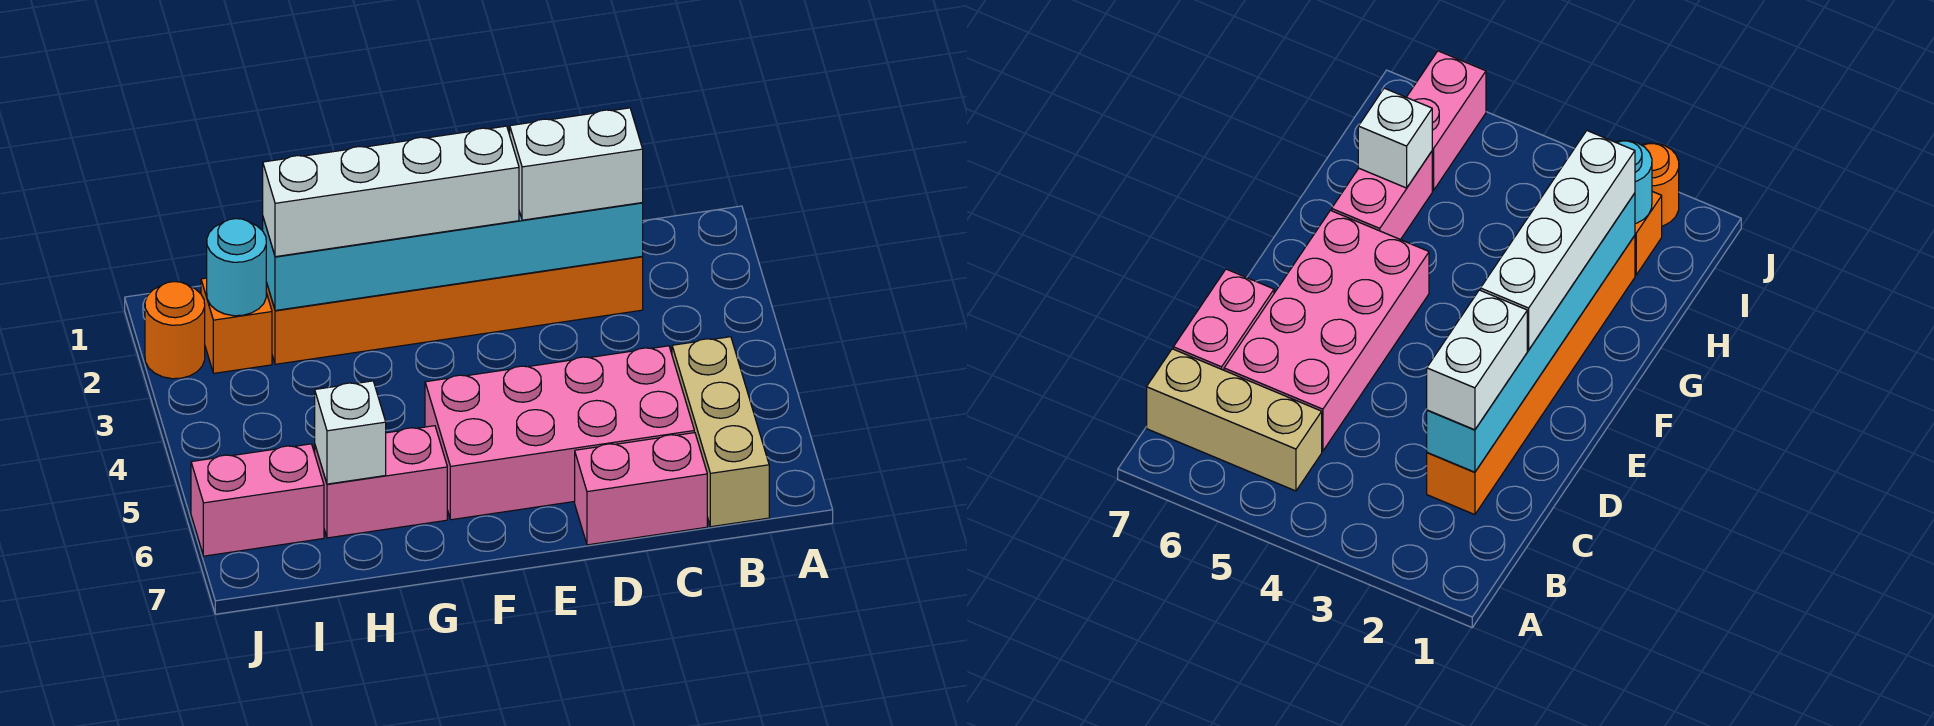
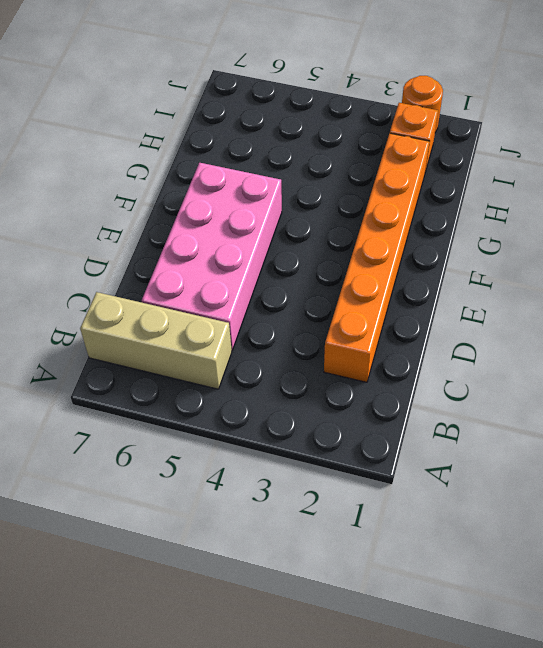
none -> pink 1x2 brick [575,433,707,545]
none -> pink 1x2 brick [315,426,447,538]
none -> pink 1x2 brick [191,444,324,556]

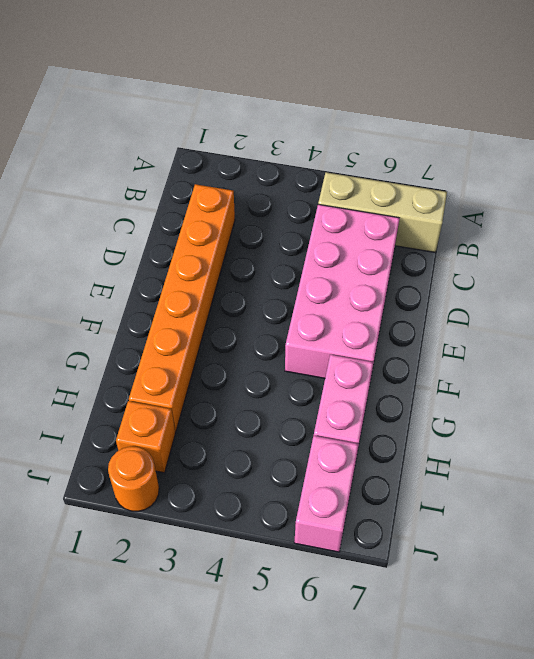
none -> pink 1x2 brick [575,433,707,545]
none -> cyan 1x6 brick [263,203,643,311]
none -> white 1x1 brick [315,381,386,484]

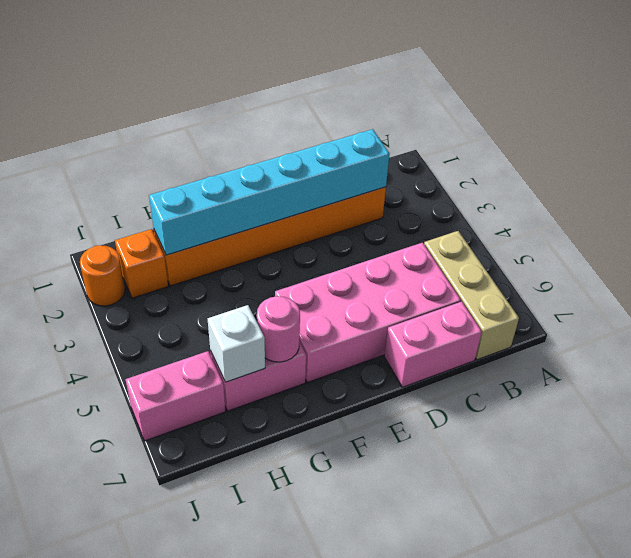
pink 1x1 round brick [257,296,300,362] -> none
none -> cyan 1x1 round brick [207,219,267,316]
none -> white 1x2 brick [510,108,643,220]
none -> white 1x4 brick [263,126,519,257]

